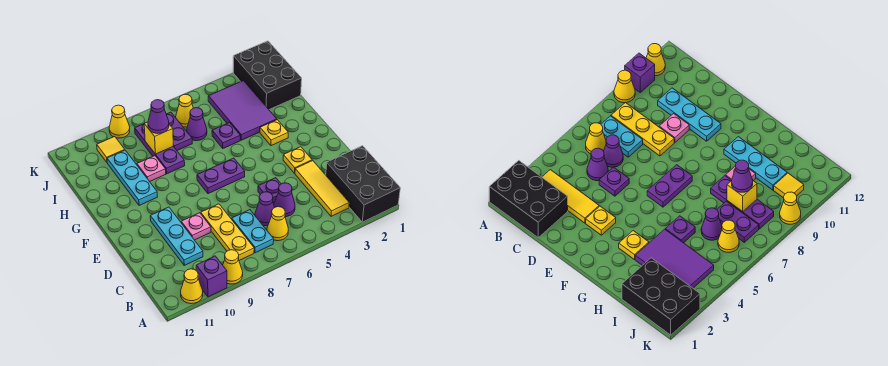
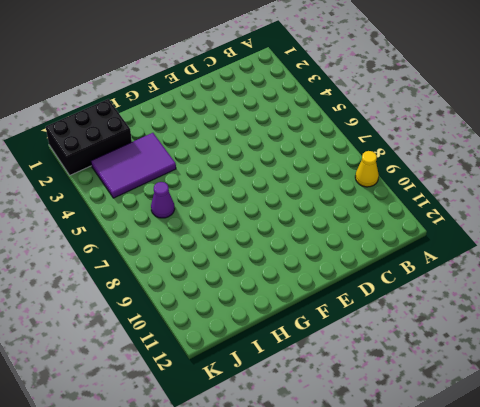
none -> black 2x3 brick [326,146,400,222]
none -> purple 1x1 brick [196,256,227,297]
none -> yellow 1x1 cone [181,269,203,304]

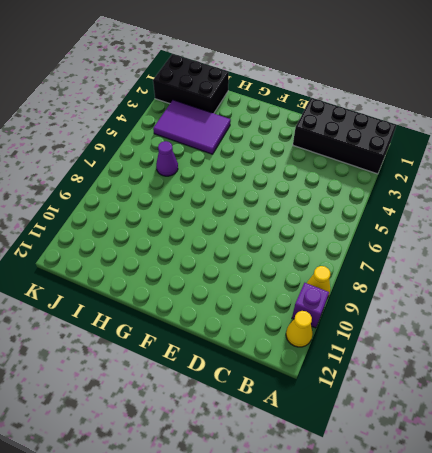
black 2x4 brick [293,98,396,174] -> black 2x3 brick [326,146,400,222]
none -> yellow 1x3 tile [295,160,349,216]
none -> yellow 1x1 cone [267,207,288,241]
none -> cyan 1x2 plate [232,210,274,253]

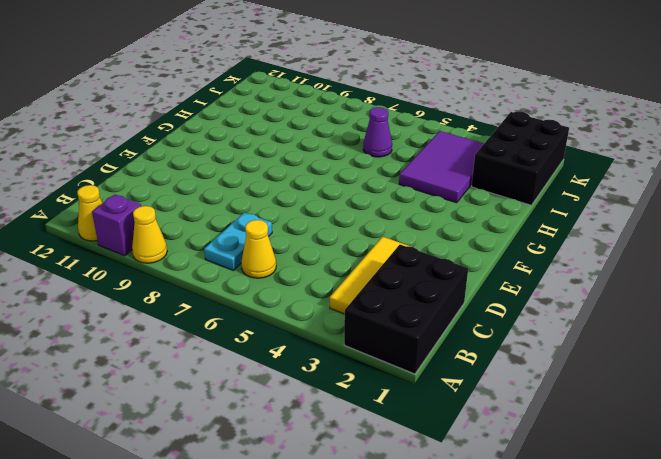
none -> yellow 1x3 plate [201,204,254,260]
none -> purple 1x1 cone [274,183,295,217]
none -> purple 1x1 cone [255,192,274,226]

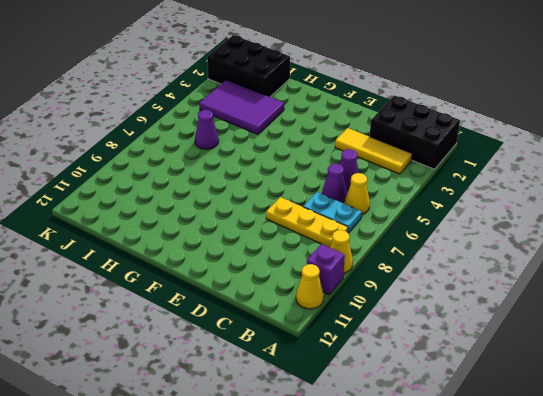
none -> cyan 1x3 plate [150,207,203,265]
none -> purple 1x1 plate [258,178,281,203]
none -> pink 1x1 plate [181,213,211,240]

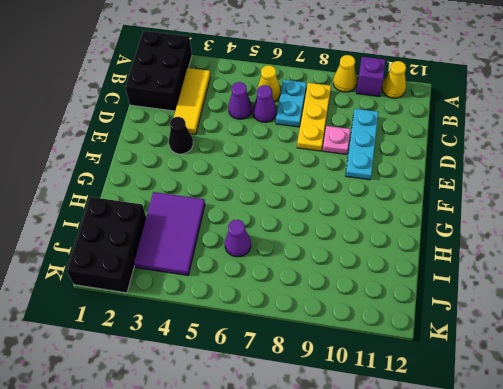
black 1x1 cone [169,117,193,154] -> yellow 1x1 plate [283,147,312,173]
none -> purple 1x1 plate [258,178,281,203]
none -> purple 1x2 plate [197,158,245,194]
none -> yellow 1x1 plate [260,120,288,146]

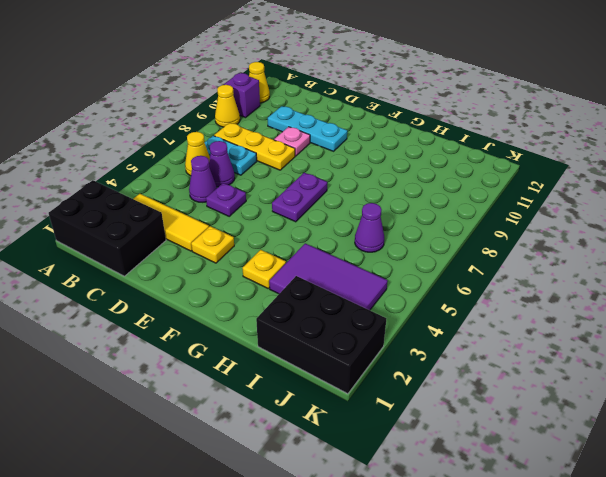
none -> cyan 1x3 plate [107,150,157,205]
none -> purple 1x1 plate [212,123,240,148]
none -> purple 1x3 plate [135,124,185,174]

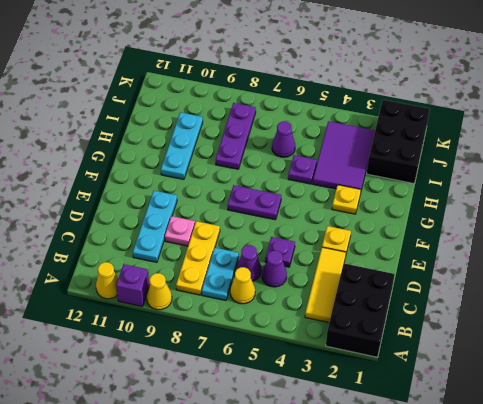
none -> pink 1x1 plate [137,156,166,182]
none -> purple 1x2 plate [166,112,192,150]
none -> yellow 1x1 cone [176,94,193,127]

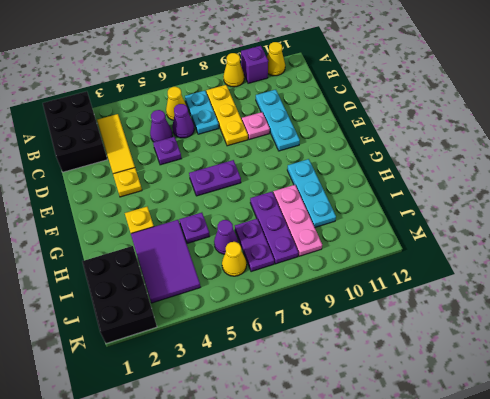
pink 1x3 plate [273,185,322,256] -> pink 1x1 plate [137,156,166,182]
none -> yellow 1x1 tile [97,137,125,162]
none -> yellow 1x1 cone [109,105,130,138]
none -> yellow 1x1 brick [144,122,173,154]

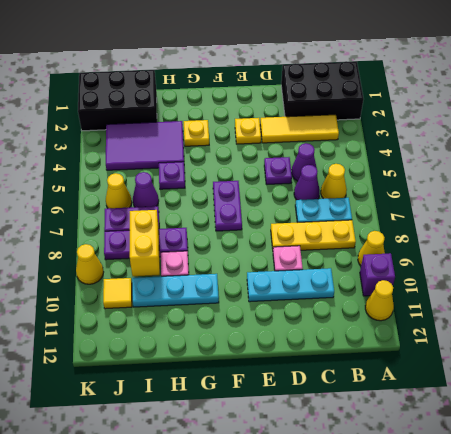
yellow 1x2 brick [130,210,160,276] -> yellow 1x1 brick [144,122,173,154]
none -> purple 1x1 cone [148,100,169,133]

